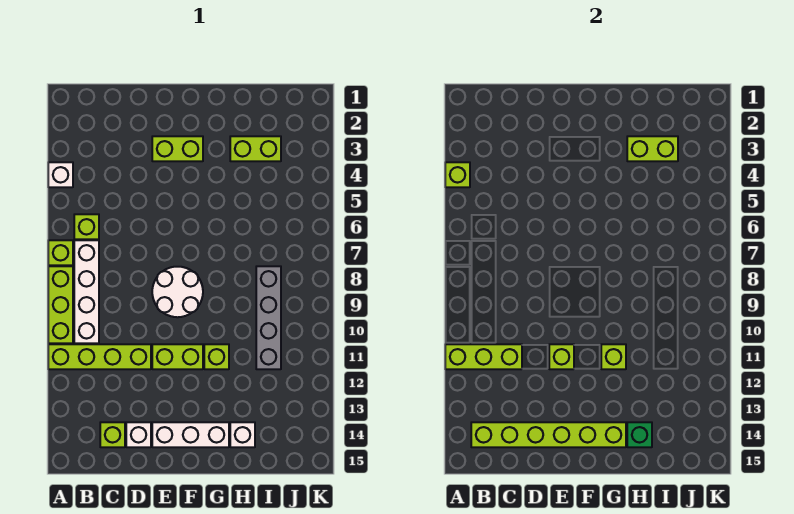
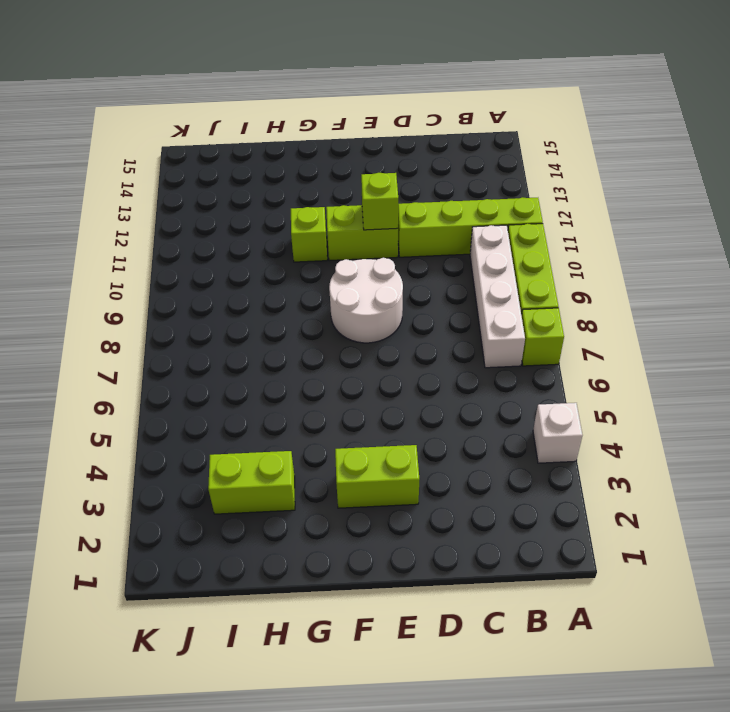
none -> lime 1x1 brick [74,214,99,239]
none -> lime 1x1 brick [100,422,125,447]
none -> white 1x1 brick [126,422,151,447]

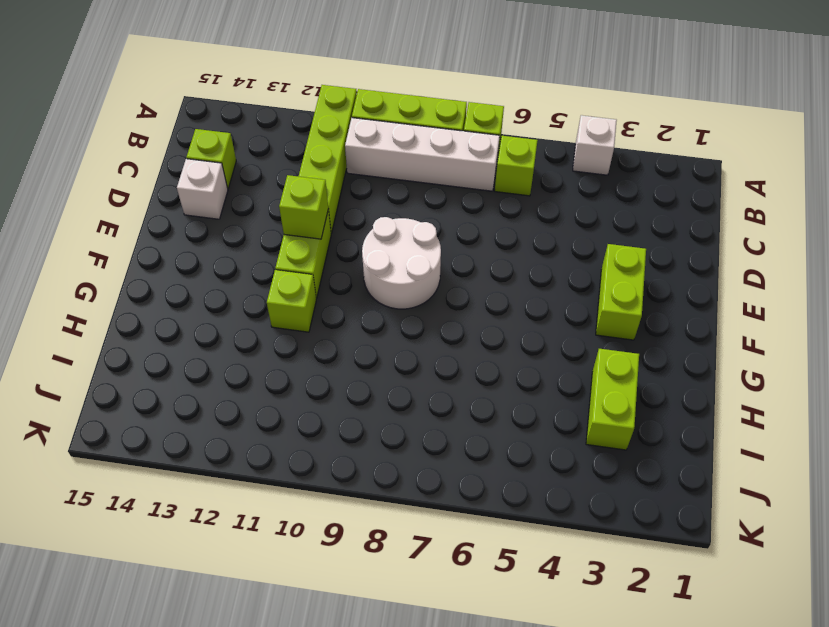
none -> white 1x3 brick [152,422,229,447]
none -> white 1x1 brick [230,422,255,447]
none -> grey 1x4 brick [256,266,281,369]

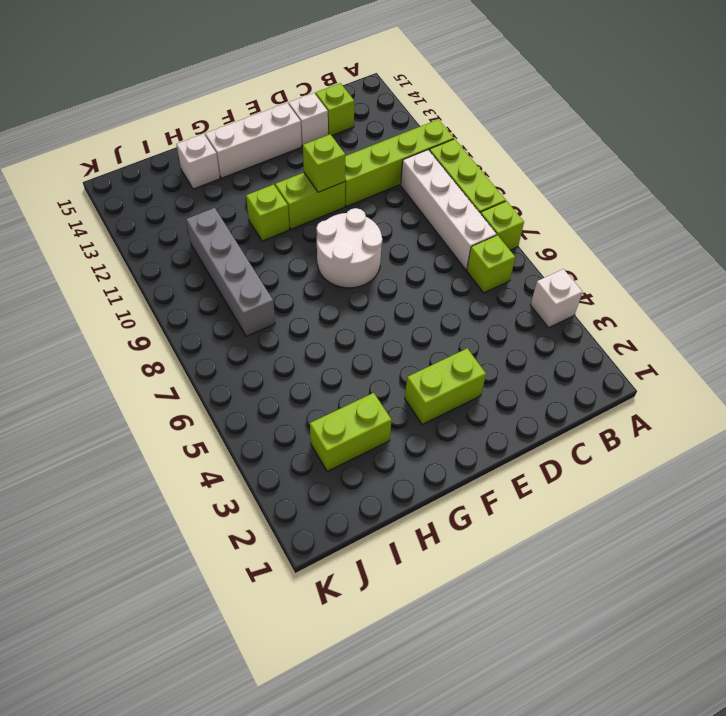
none -> lime 1x1 brick [445,162,470,187]
none -> lime 1x3 brick [445,344,522,369]
none -> lime 1x6 brick [471,422,626,447]

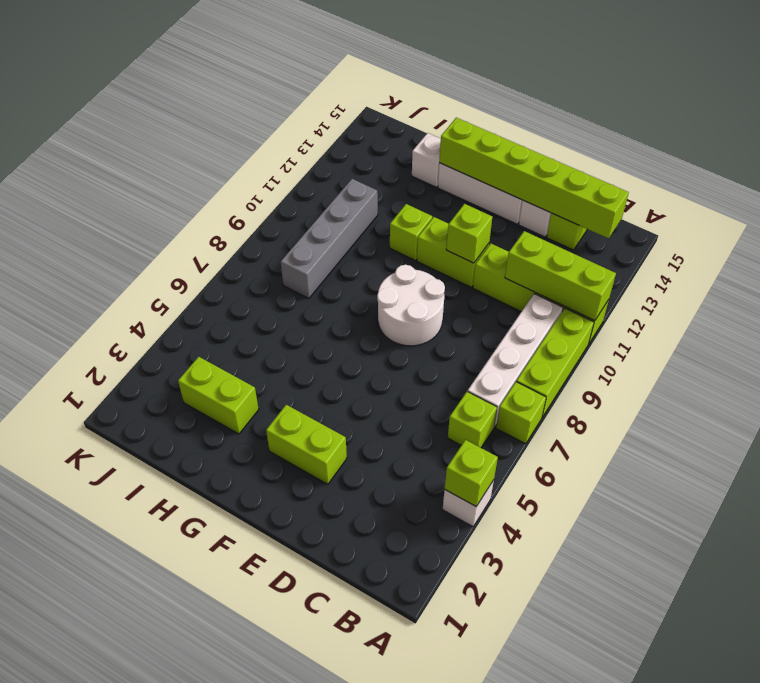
none -> lime 1x1 brick [601,344,626,369]
none -> lime 1x2 brick [627,136,678,161]
none -> green 1x1 brick [627,422,652,447]

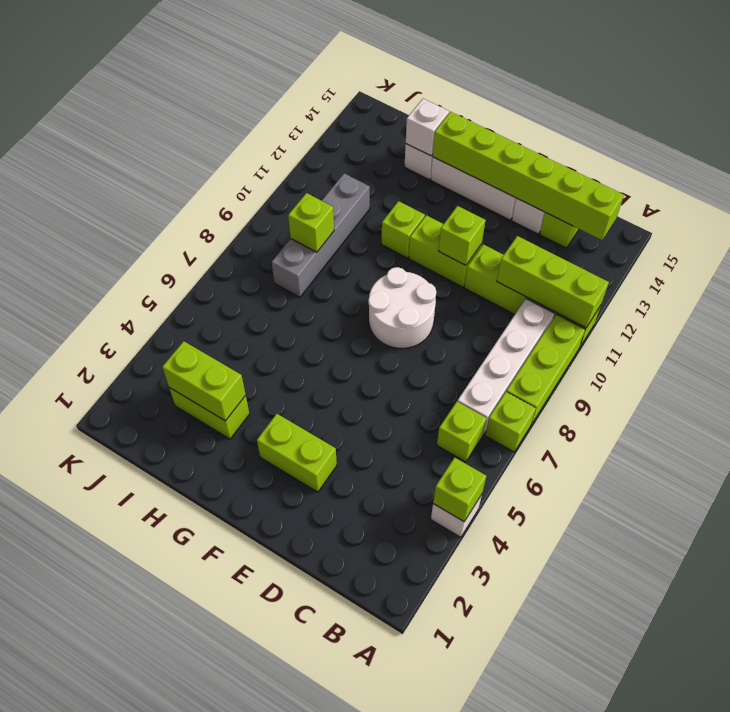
white 1x1 brick [406,99,449,156] -> green 1x1 brick [627,422,652,447]
lime 1x1 brick [288,193,334,252] -> lime 1x1 brick moved to [601,344,626,369]

